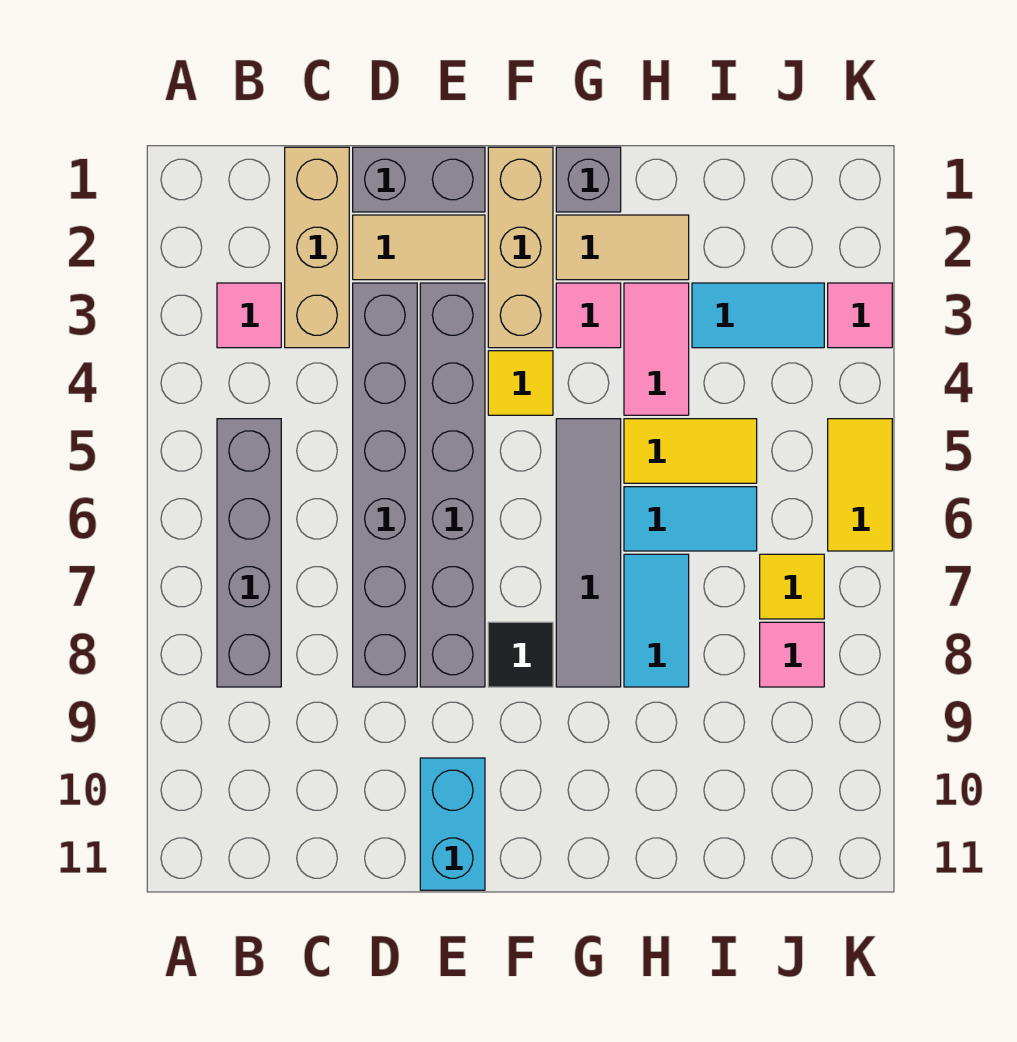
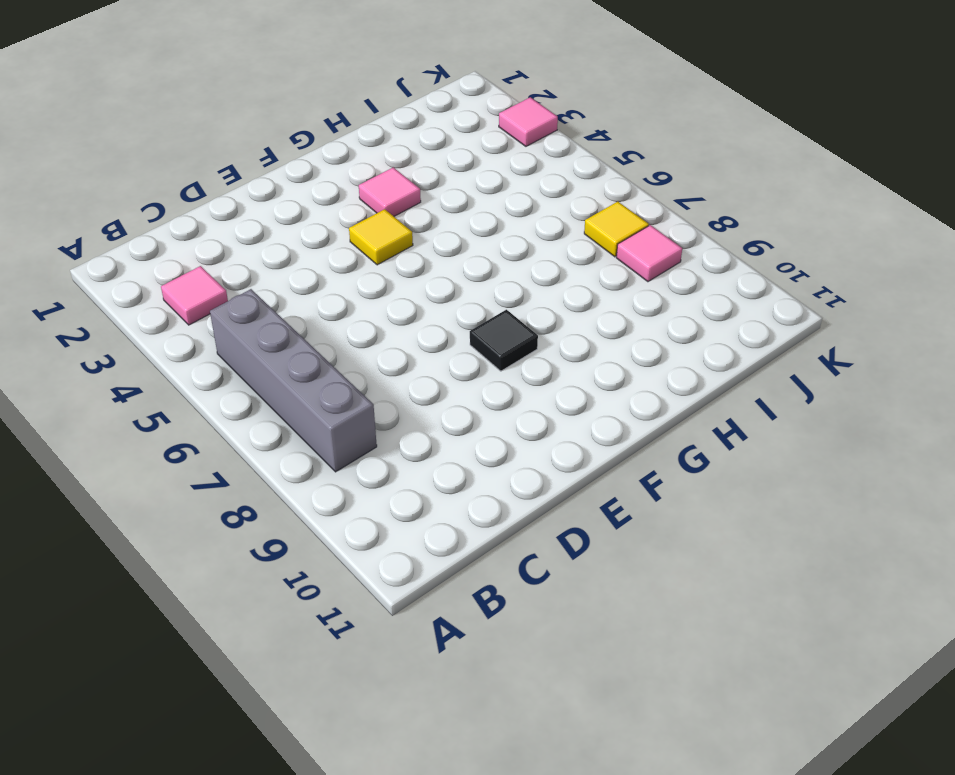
none -> tan 1x3 brick [285,147,349,348]
none -> grey 1x2 brick [353,147,485,212]
none -> tan 1x2 tile [353,215,485,280]

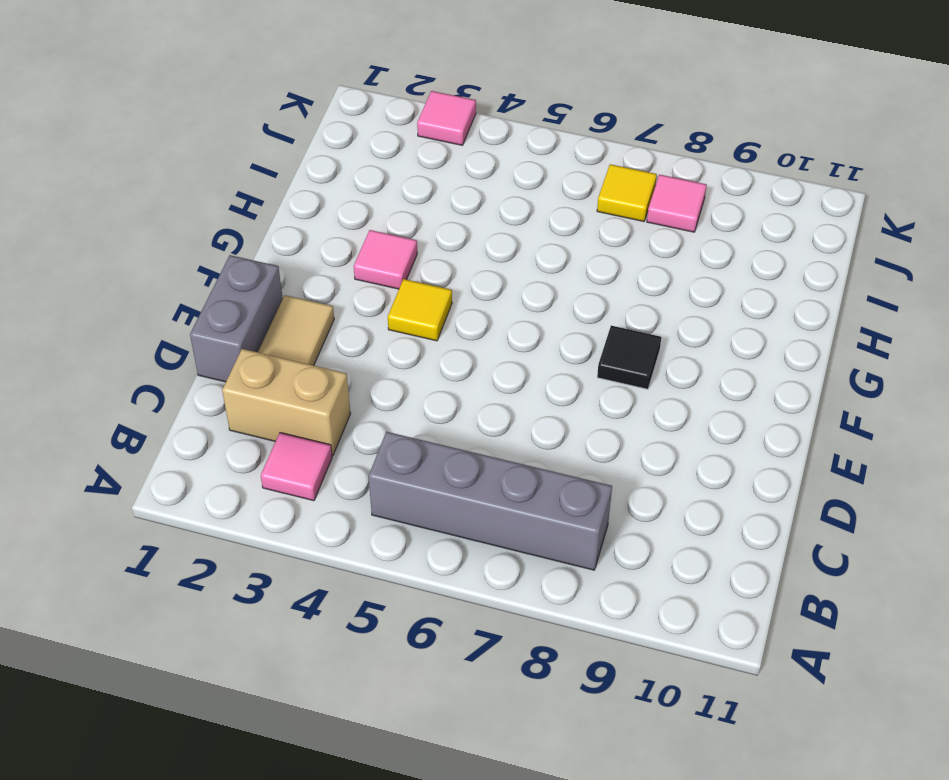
tan 1x2 brick [222,349,350,455] -> tan 1x3 brick [285,147,349,348]
none -> grey 1x6 brick [353,283,417,687]
none -> grey 1x6 brick [420,283,485,687]
none -> cyan 1x2 brick [420,758,485,890]

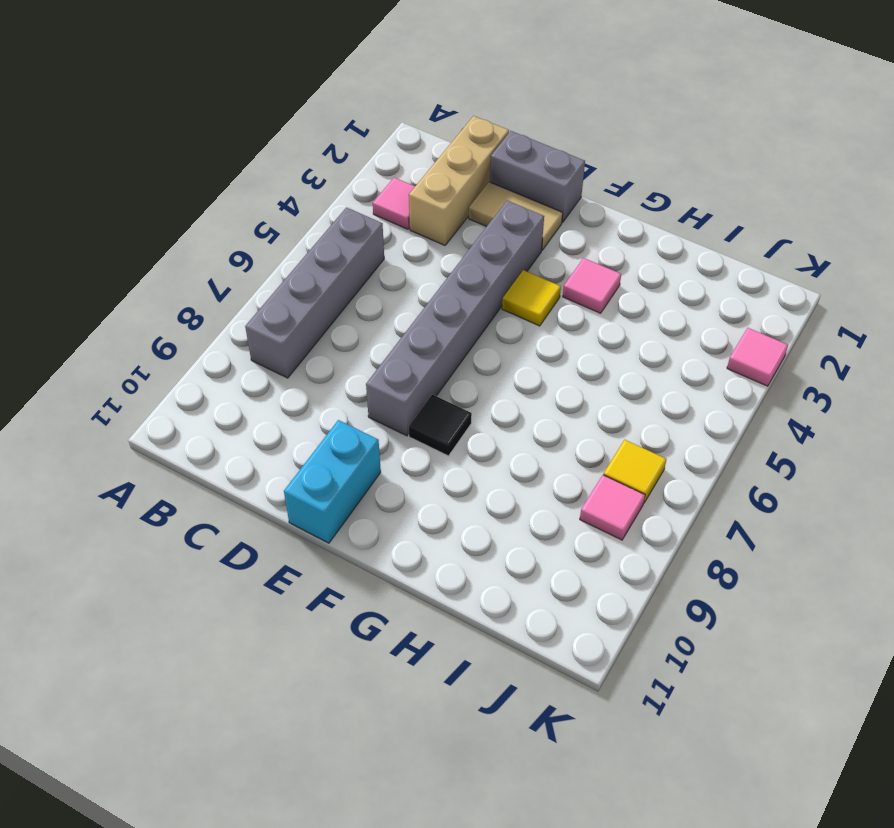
none -> grey 1x6 brick [353,283,417,687]
none -> tan 1x3 brick [488,147,553,348]
none -> grey 1x1 brick [556,147,621,212]

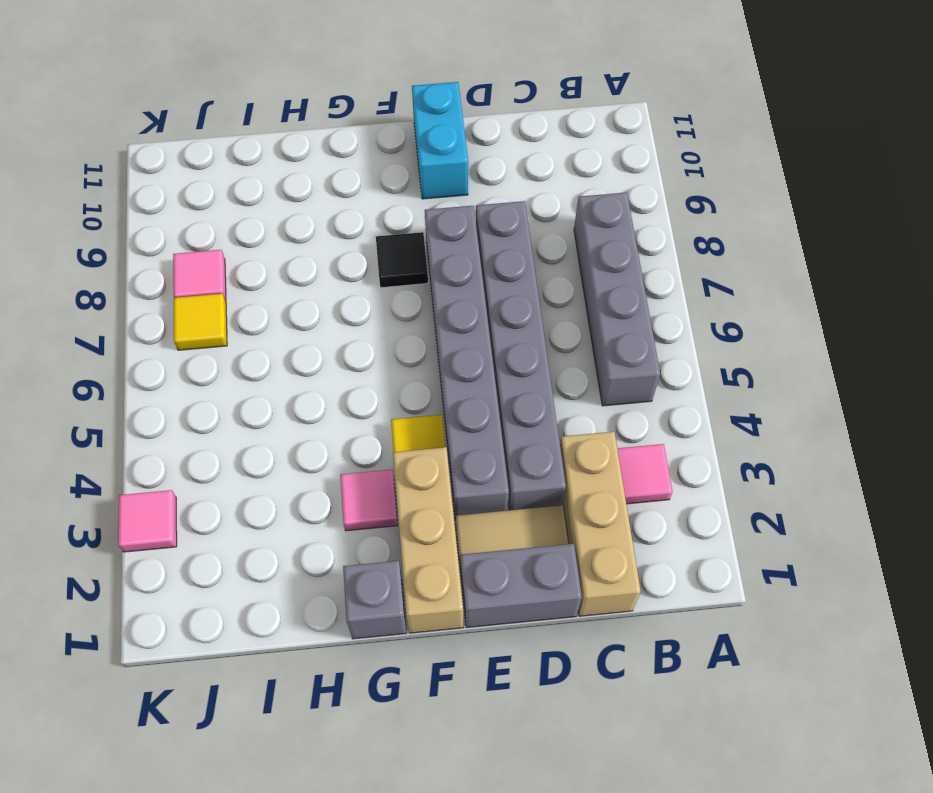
none -> tan 1x2 tile [556,215,689,280]
none -> grey 1x4 tile [556,419,621,687]
none -> pink 1x2 tile [624,283,689,415]

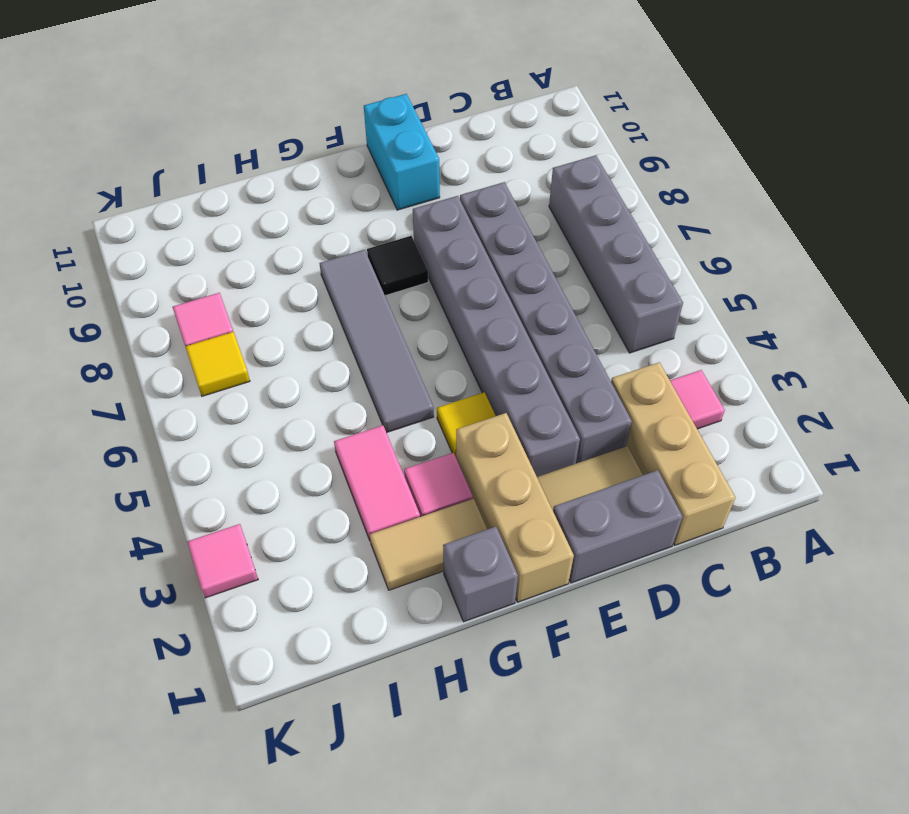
none -> yellow 1x2 tile [624,419,757,483]
none -> cyan 1x2 tile [624,487,757,551]
none -> cyan 1x2 tile [624,554,689,687]

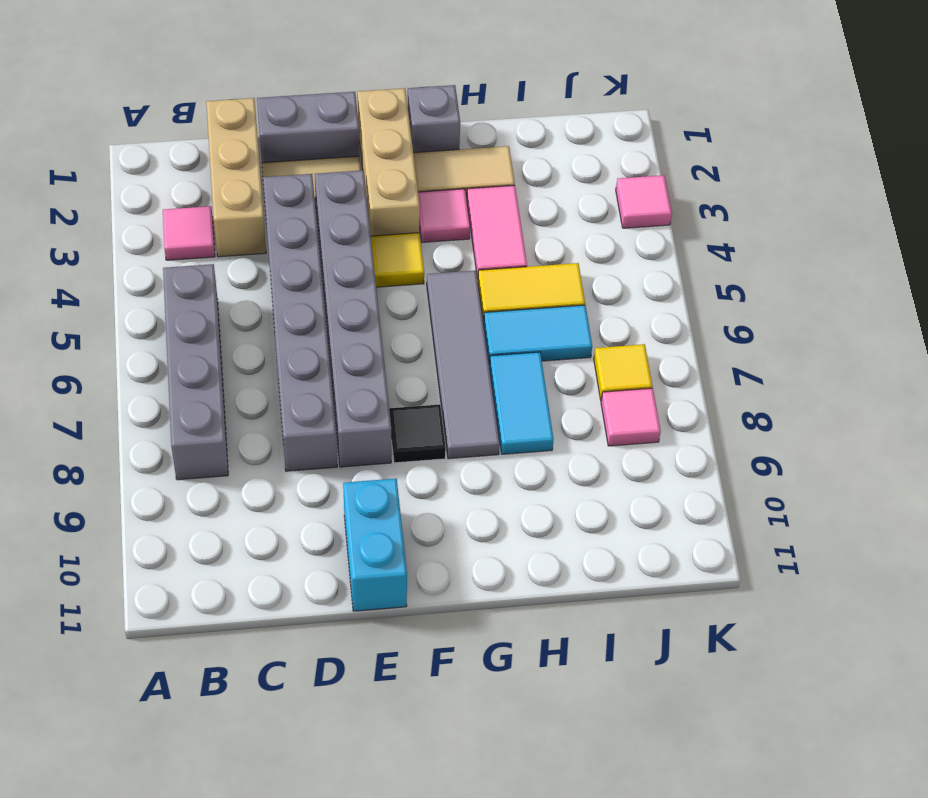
none -> cyan 1x2 tile [692,283,824,348]
none -> yellow 1x2 tile [828,419,892,551]

